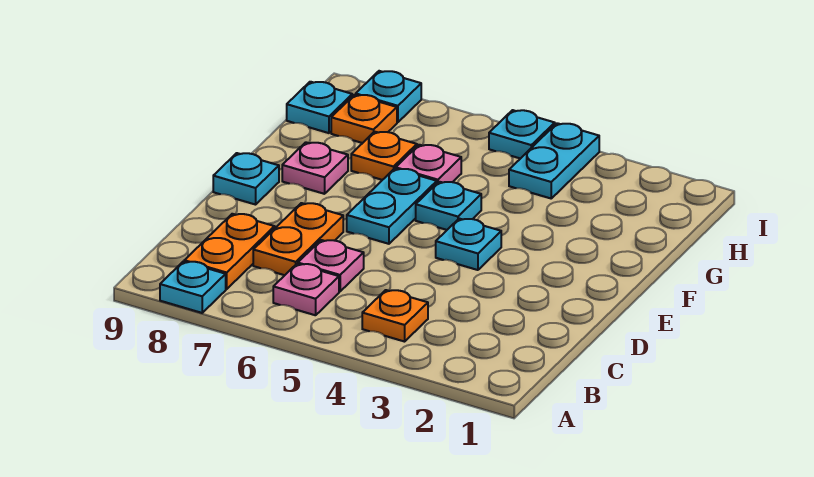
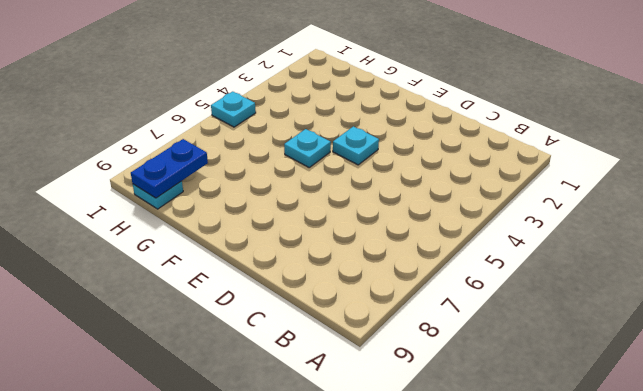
blue 1x2 plate [131,139,208,198] -> none
none -> cyan 1x1 plate [160,261,226,313]
none -> orange 1x1 plate [362,290,428,342]
none -> pink 1x1 plate [273,264,339,315]

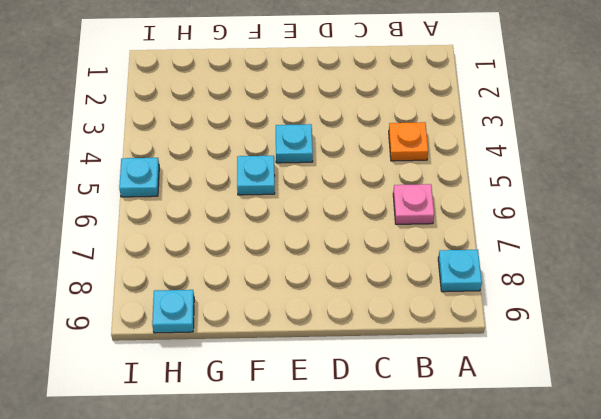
none -> orange 1x2 plate [184,214,275,289]
none -> pink 1x1 plate [298,240,364,291]
none -> orange 1x2 plate [253,203,343,275]

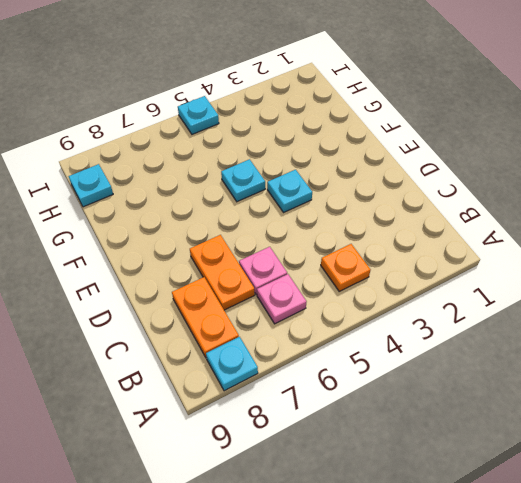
none -> cyan 1x2 plate [347,168,437,244]
none -> cyan 1x1 plate [213,153,279,205]
none -> pink 1x1 plate [282,142,348,194]

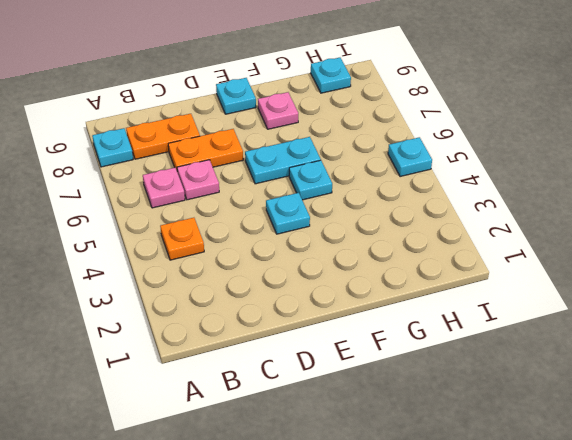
none -> pink 1x1 plate [396,145,461,183]
none -> orange 1x1 plate [351,132,417,180]
none -> cyan 1x2 plate [509,123,599,198]

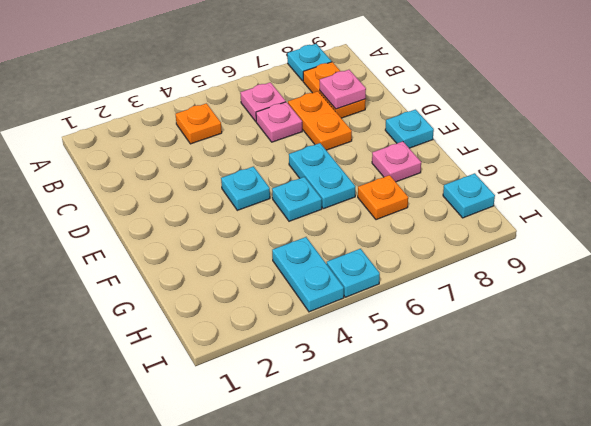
pink 1x1 plate [320,70,366,109] -> pink 1x1 plate moved to [396,145,461,183]
none -> orange 1x1 plate [331,95,397,143]
none -> cyan 1x1 plate [356,71,421,122]

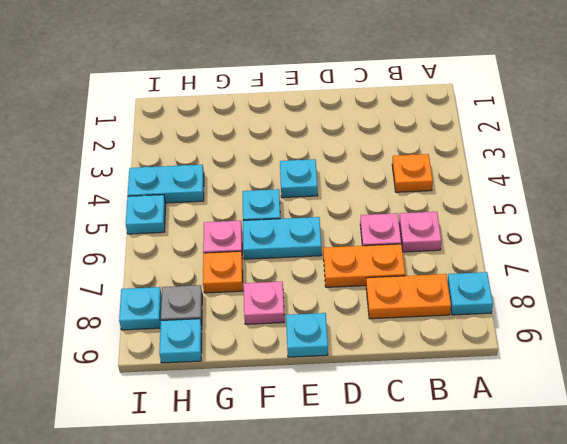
grey 1x1 plate [161,285,202,325] -> orange 1x1 plate [331,95,397,143]

